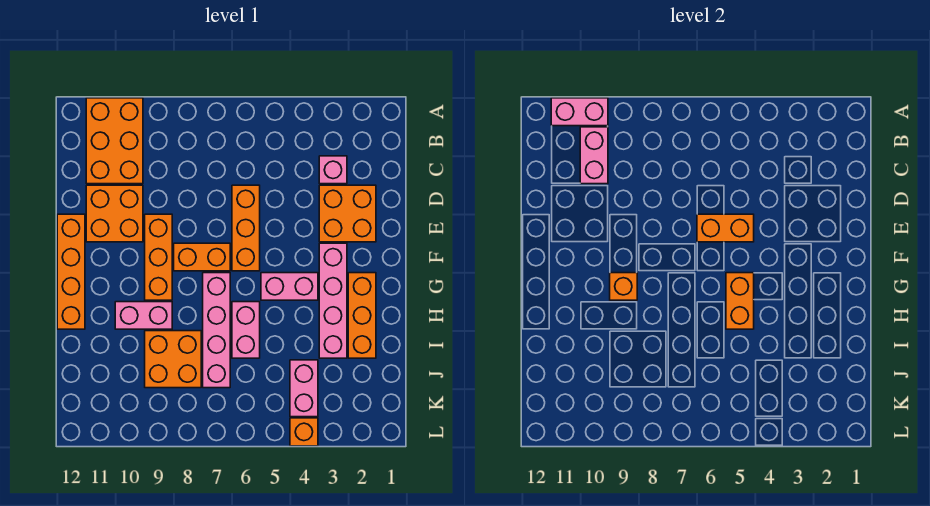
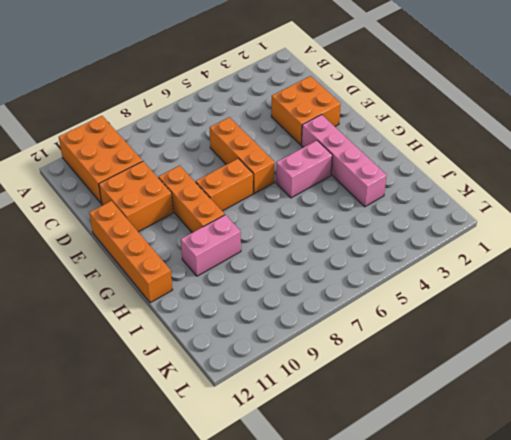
none -> pink 1x1 brick [319,156,347,184]
none -> orange 1x3 brick [348,273,376,358]
none -> pink 1x4 brick [203,273,230,388]

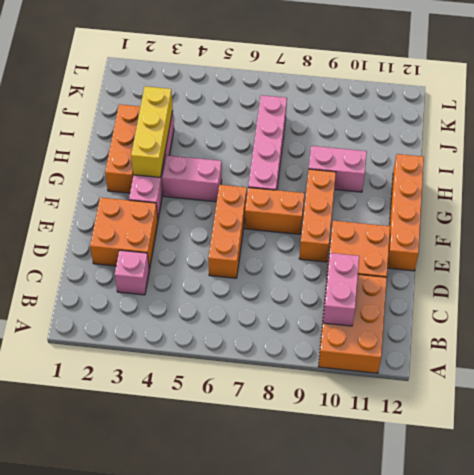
yellow 1x3 brick [131,86,173,177] -> none
none -> pink 1x2 brick [232,302,260,358]
none -> orange 2x2 brick [145,331,201,388]
none -> pink 1x2 brick [290,360,318,417]

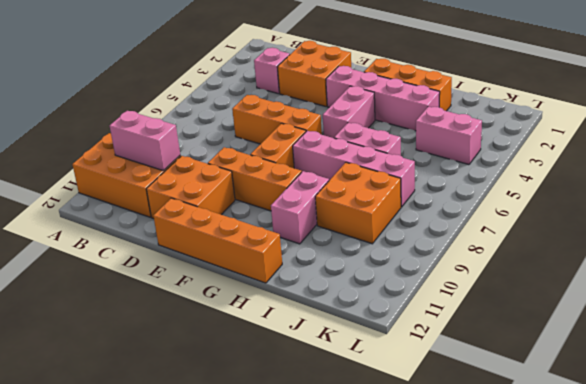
none -> orange 1x1 brick [290,418,318,446]
none -> pink 1x2 brick [551,98,608,126]
none -> orange 1x2 brick [697,214,754,242]

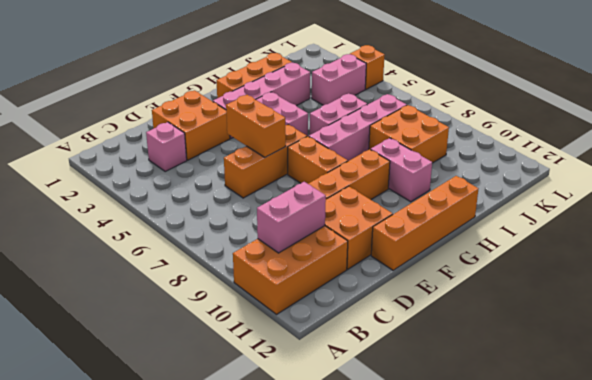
none -> pink 1x2 brick [551,98,608,126]
none -> orange 1x2 brick [726,273,754,329]
none -> orange 1x1 brick [610,273,637,300]

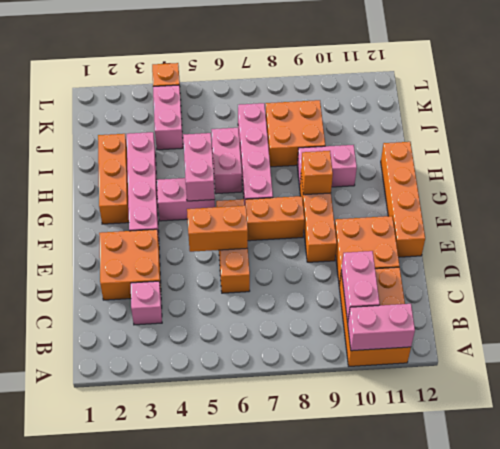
pink 1x2 brick [183,133,215,201] -> orange 1x2 brick [726,273,754,329]

